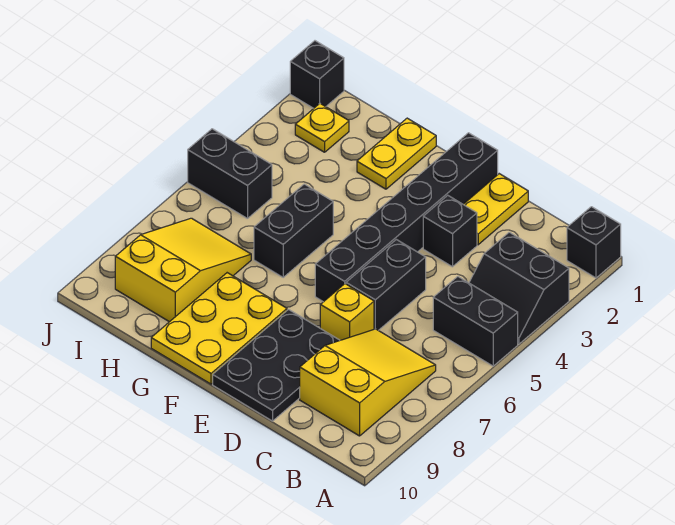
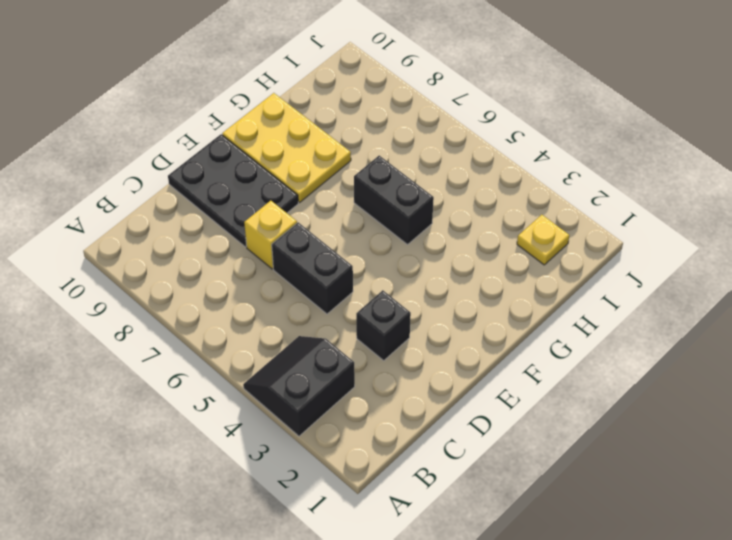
none -> black 1x1 brick [567,207,621,278]
none -> black 1x2 brick [433,276,518,366]
none -> yellow 2x3 slope [300,329,436,436]

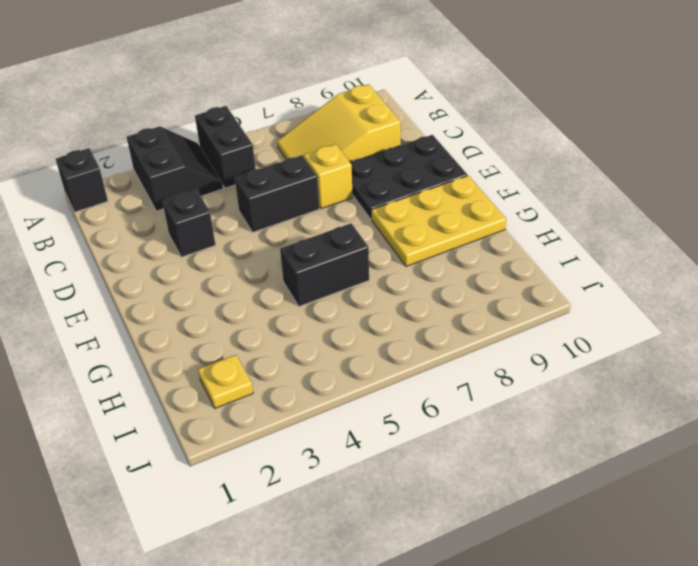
none -> yellow 1x2 plate [463,174,528,245]
none -> black 1x6 brick [315,133,498,302]
none -> yellow 1x2 plate [357,118,436,189]

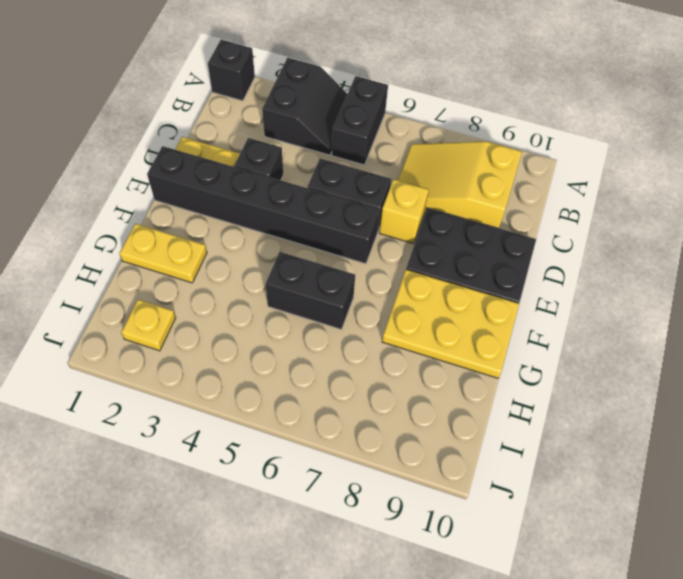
none -> yellow 2x3 slope [115,218,251,322]
none -> black 1x2 brick [188,129,272,219]
none -> black 1x1 brick [290,41,344,108]

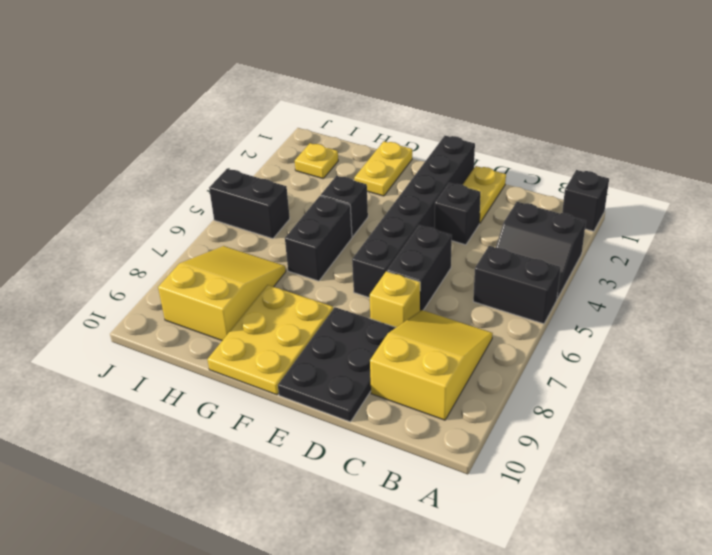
black 1x1 brick [321,176,368,237] -> black 1x1 brick moved to [290,41,344,108]

